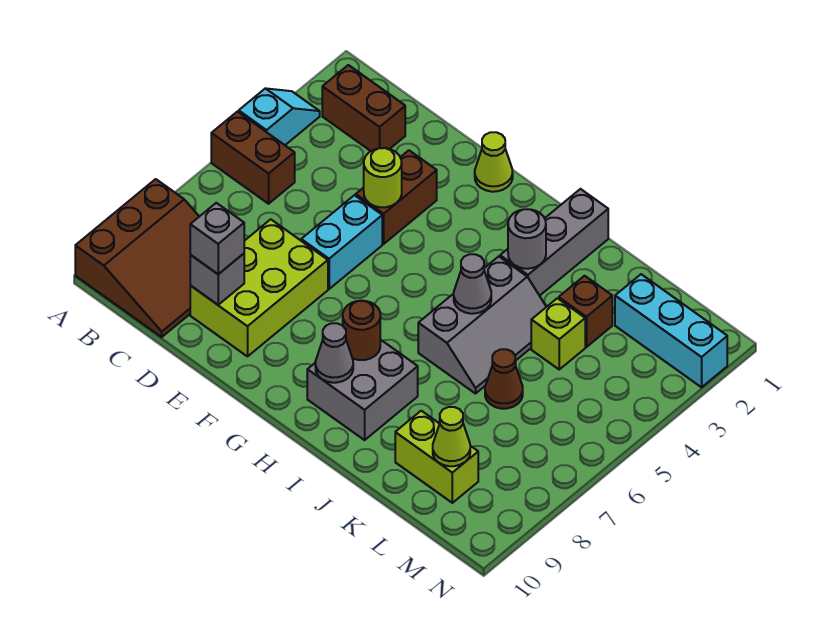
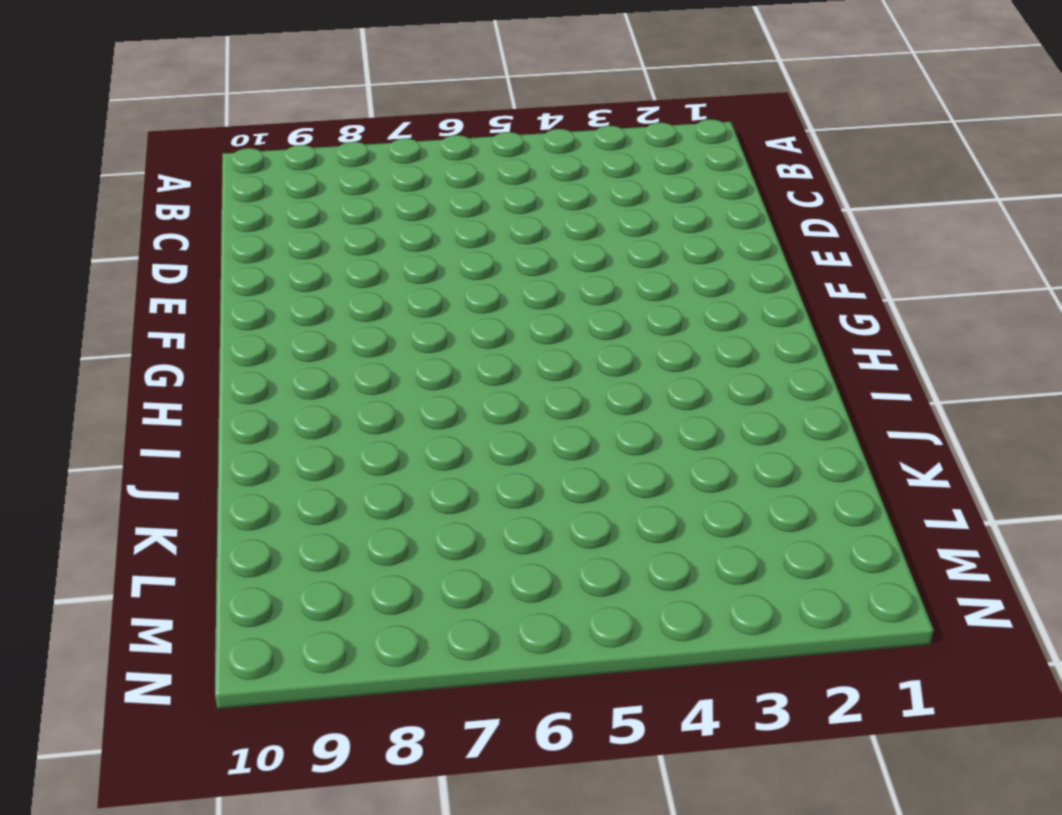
none -> cyan 1x2 slope [239,88,320,145]
none -> brown 1x2 brick [211,112,295,204]
none -> brown 3x3 slope [75,179,199,337]

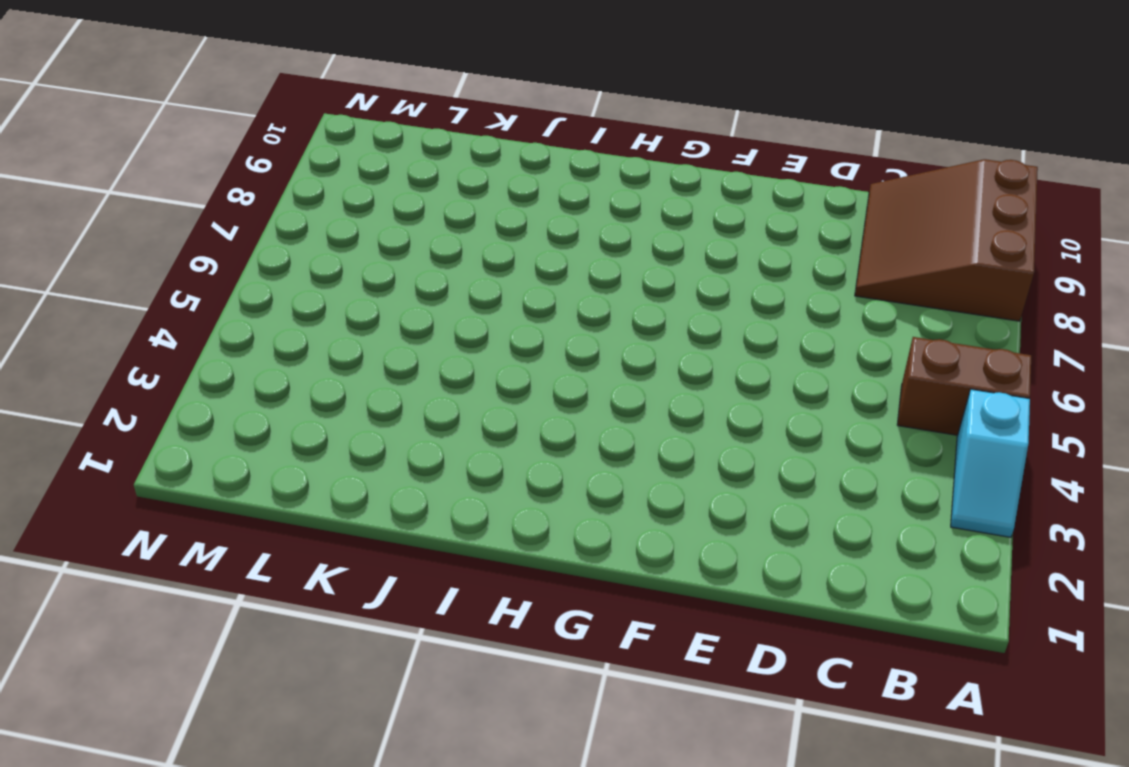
none -> brown 1x2 brick [322,65,405,151]
none -> lime 2x3 brick [190,219,328,356]
none -> brown 1x2 brick [356,150,437,244]

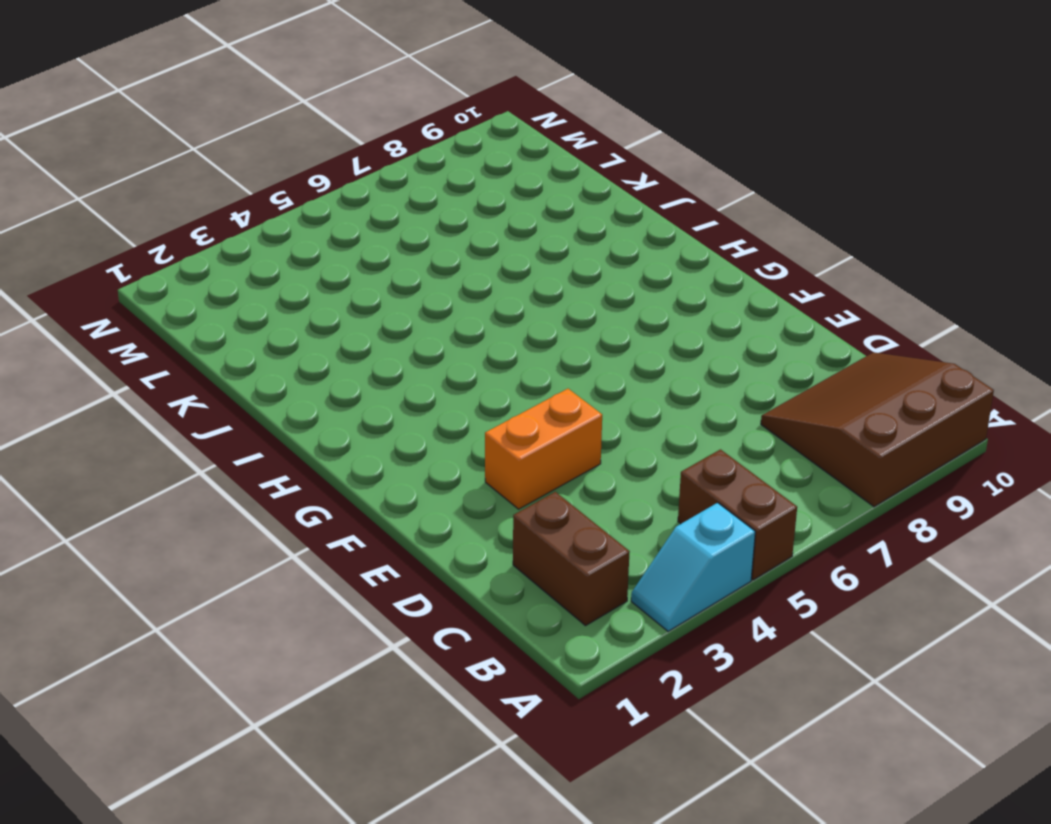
orange 1x2 brick [485,389,602,509] -> brown 1x2 brick [356,150,437,244]
none -> lime 2x3 brick [190,219,328,356]
none -> cyan 1x2 brick [301,195,382,289]
none -> lime 1x1 cone [475,132,513,192]

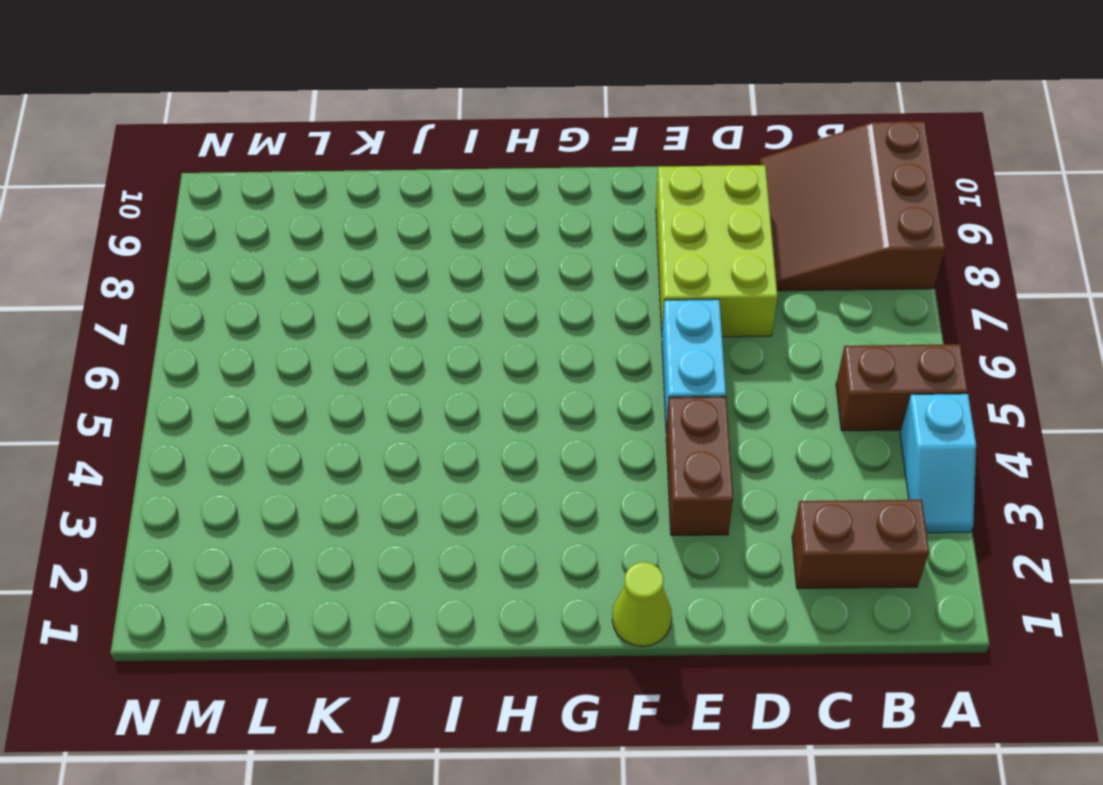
none -> grey 2x2 brick [307,339,418,440]
none -> grey 1x3 brick [500,189,608,296]
none -> grey 2x3 slope [418,256,546,394]

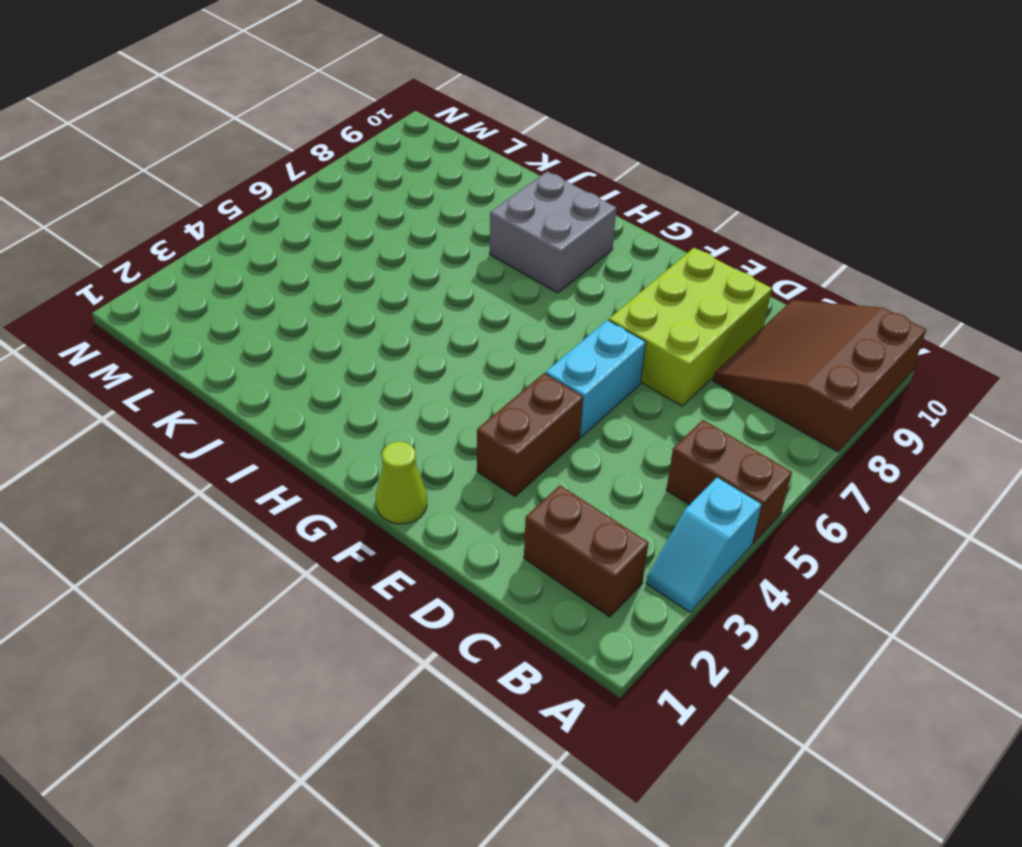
none -> grey 1x3 brick [500,189,608,296]
none -> grey 2x3 slope [418,256,546,394]
none -> brown 1x1 brick [559,276,612,347]

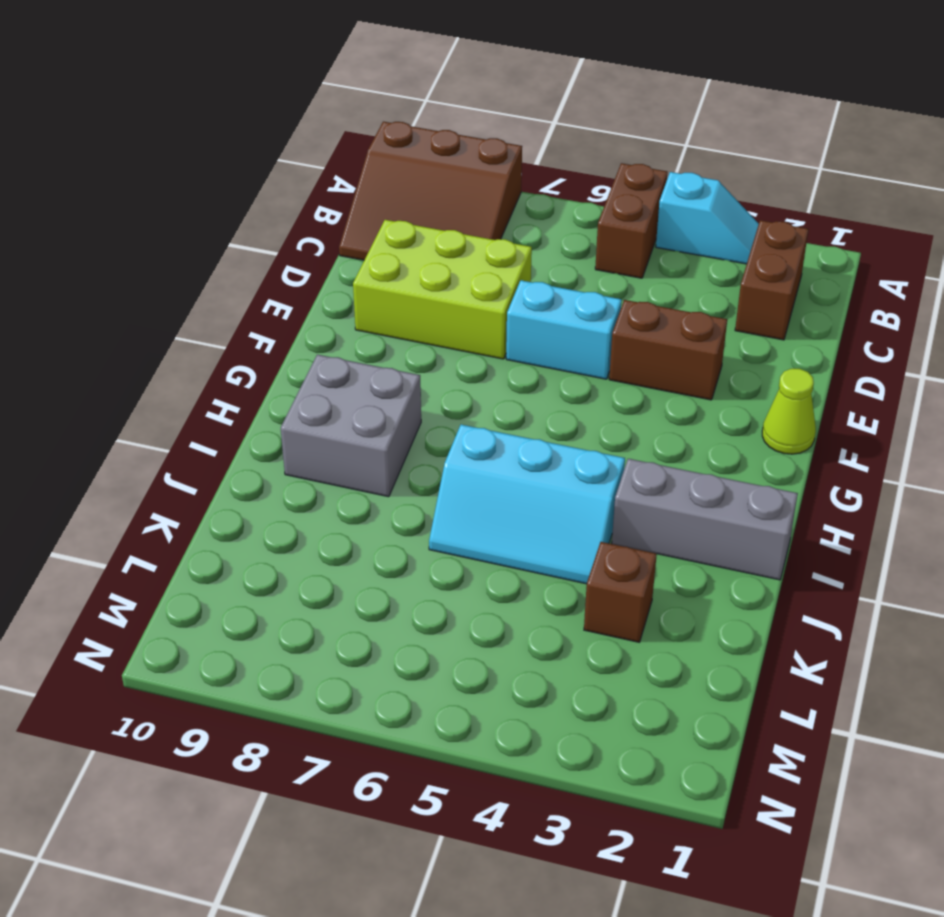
cyan 2x3 slope [429,425,625,584] -> grey 2x3 slope [418,256,546,394]
none -> lime 1x1 brick [531,298,585,369]
none -> brown 1x1 cone [485,349,523,409]
none -> lime 1x2 brick [395,411,478,503]

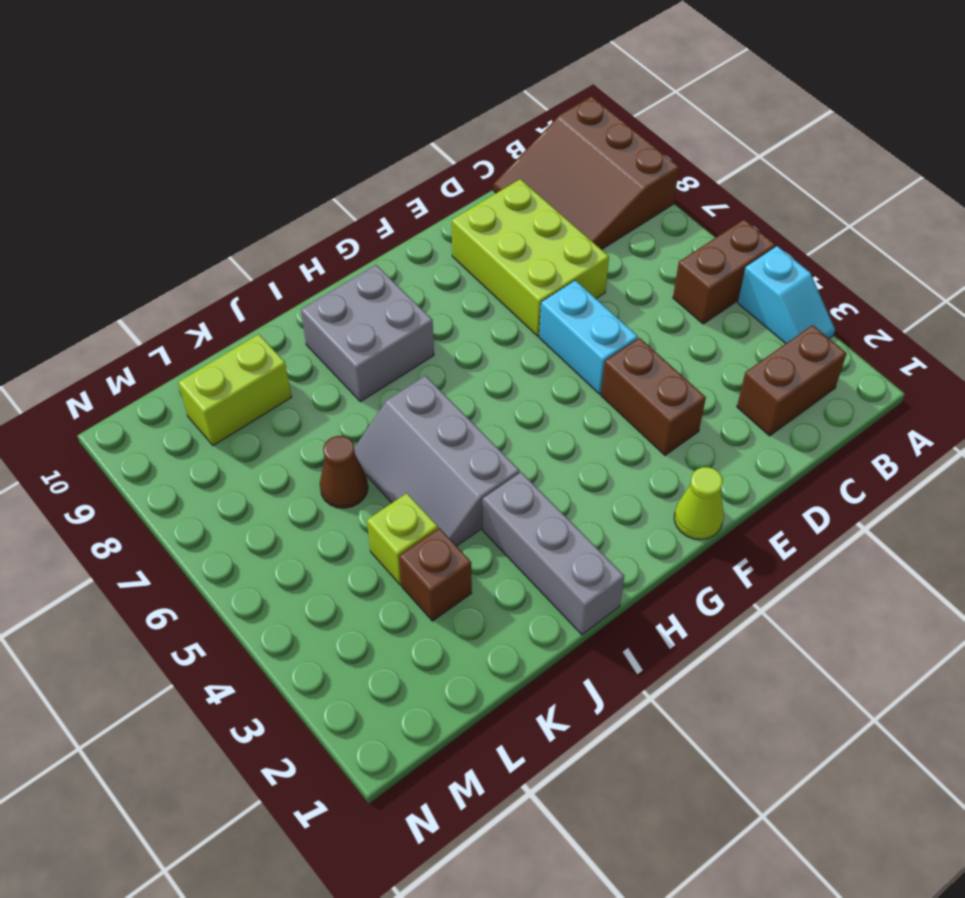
none -> cyan 1x3 brick [615,274,727,387]
none -> grey 1x1 brick [190,254,244,305]
none -> lime 1x1 round brick [364,148,402,207]

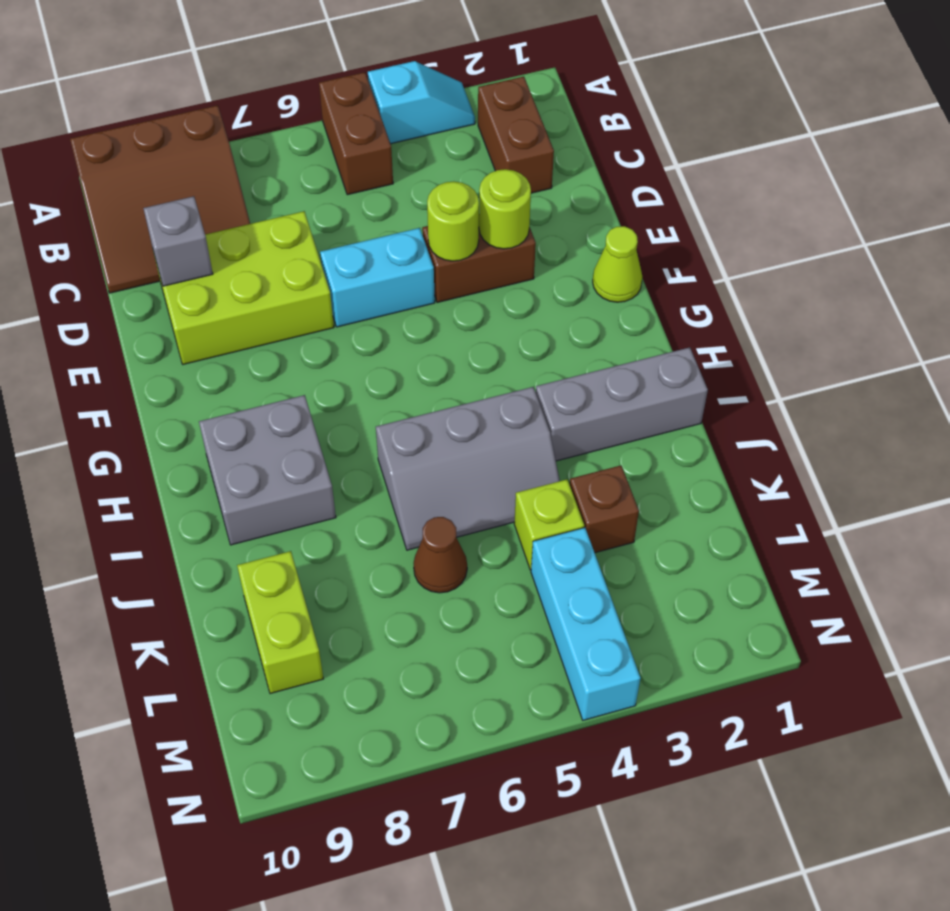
lime 1x1 round brick [479,169,531,249] -> none
cyan 1x3 brick [531,528,641,720] -> cyan 1x3 brick moved to [615,274,727,387]
none -> brown 1x1 round brick [343,301,380,360]
none -> grey 1x1 cone [315,323,353,383]
none -> grey 1x1 round brick [508,209,546,269]

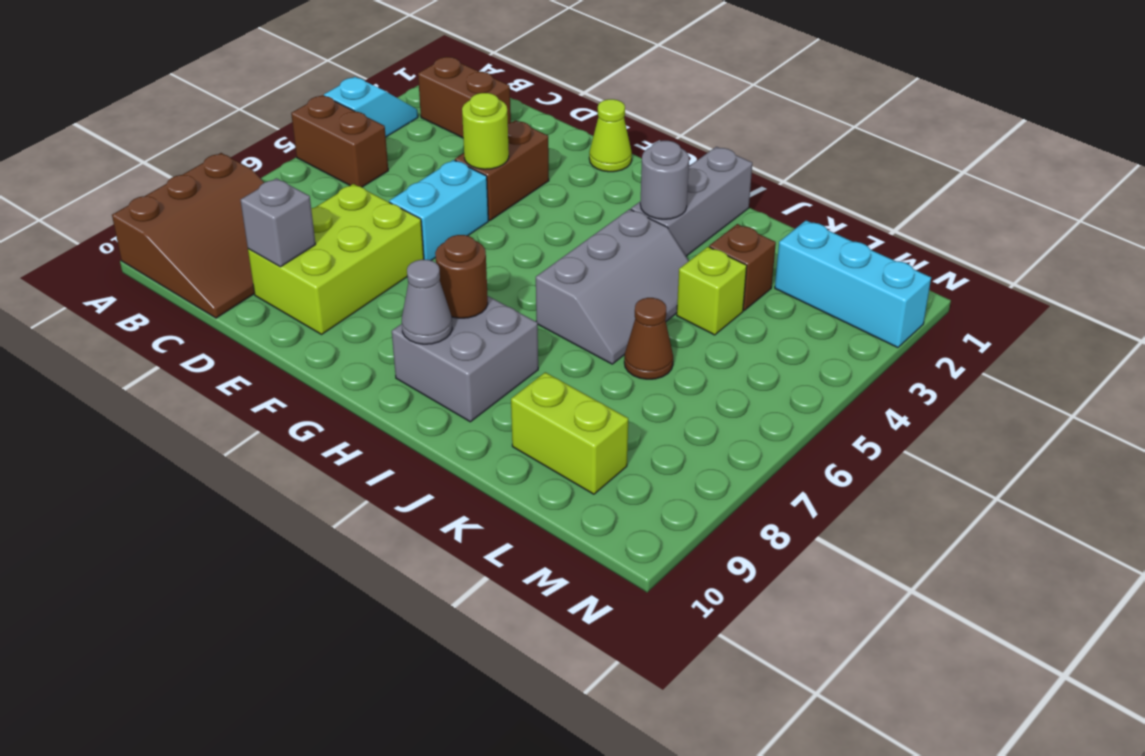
none -> grey 1x1 cone [454,254,491,314]
none -> lime 1x1 cone [433,407,470,466]
none -> grey 1x1 brick [190,203,244,274]

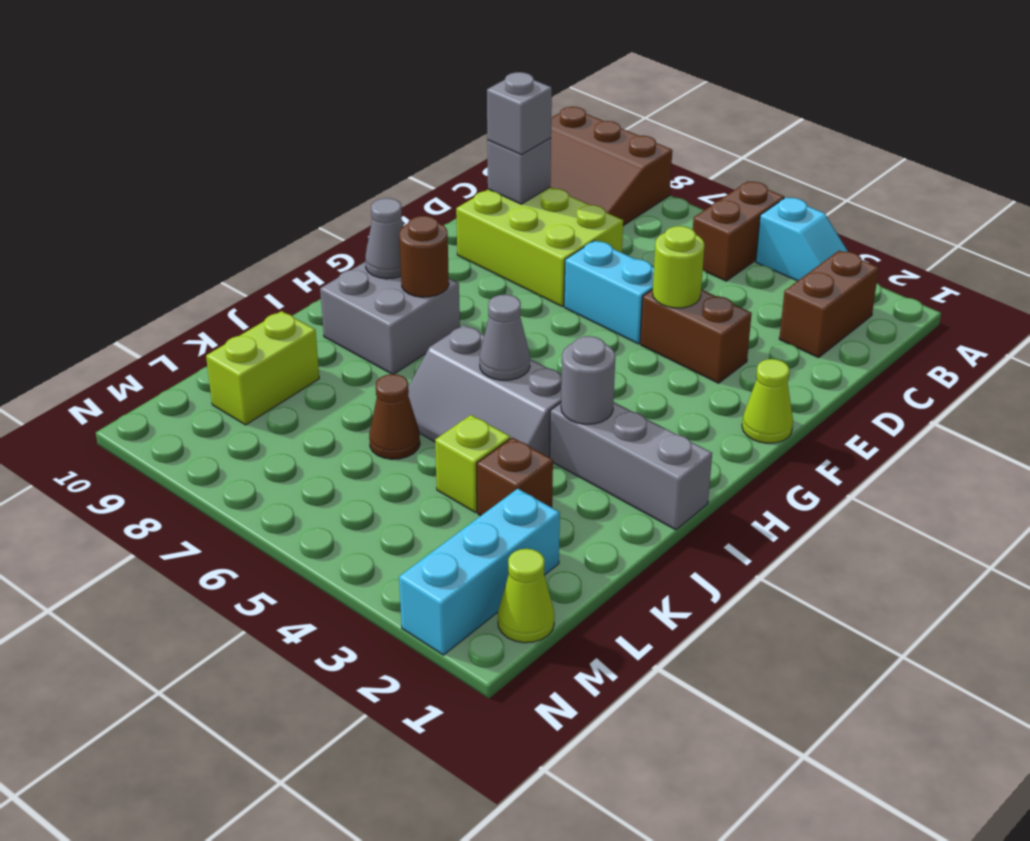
lime 1x1 cone [498,549,554,643] -> lime 1x1 cone moved to [433,407,470,466]

